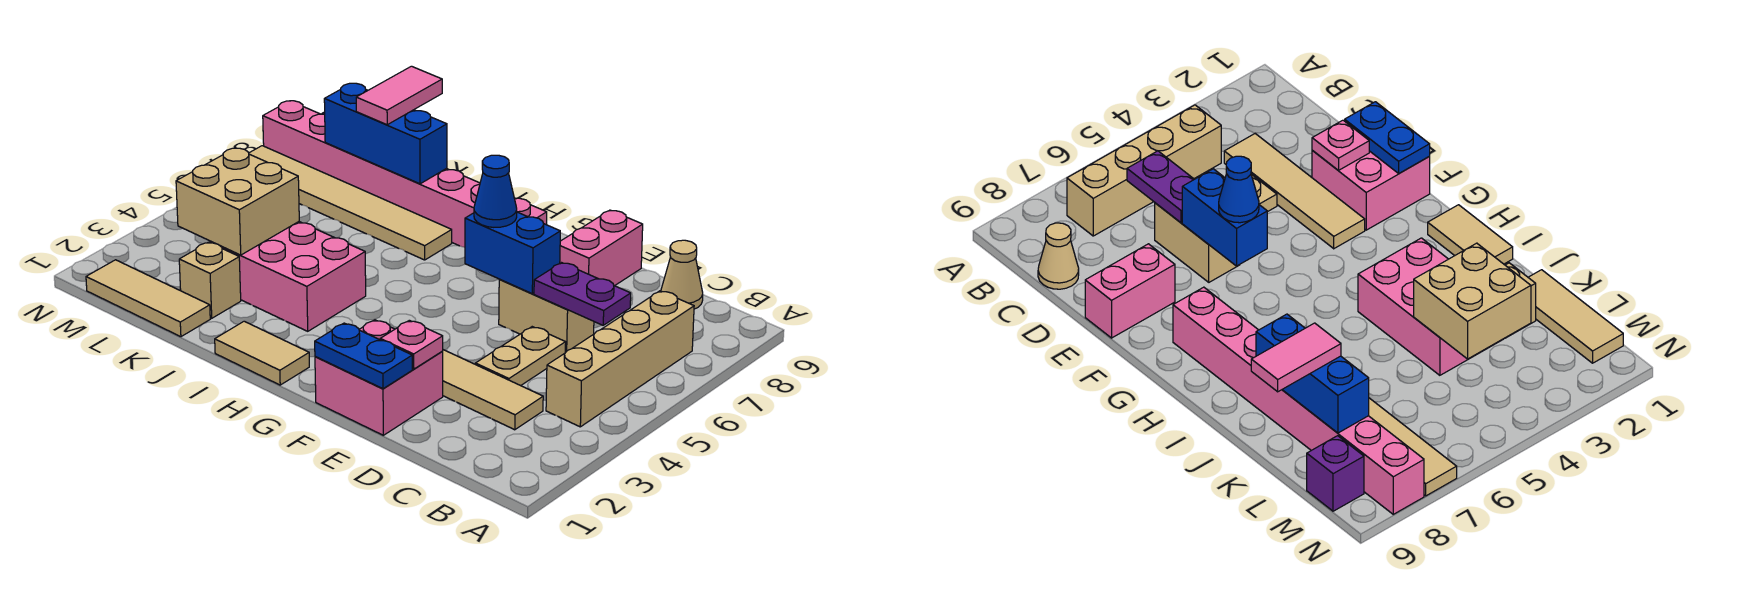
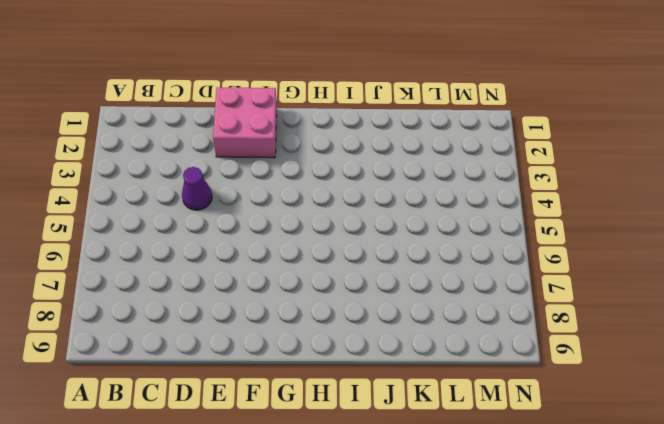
purple 1x1 cone [182,167,212,210] -> tan 1x2 plate [475,327,566,386]
none -> tan 1x4 brick [546,291,694,427]
none -> tan 1x4 tile [442,350,543,430]
none -> tan 1x1 cone [661,240,703,309]

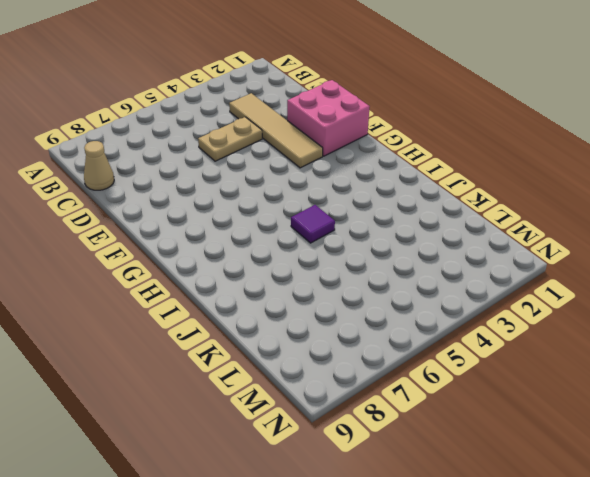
purple 1x1 tile [291,205,335,243] -> none
none -> tan 1x4 brick [546,291,694,427]
none -> tan 1x2 brick [499,280,594,353]
none -> pink 1x2 brick [560,210,643,286]

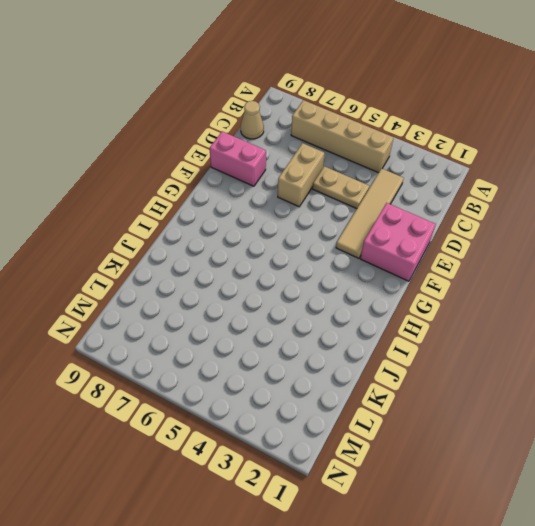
none -> pink 1x8 brick [263,101,547,247]
none -> tan 1x2 tile [215,321,309,385]
none -> pink 2x3 brick [210,222,366,331]

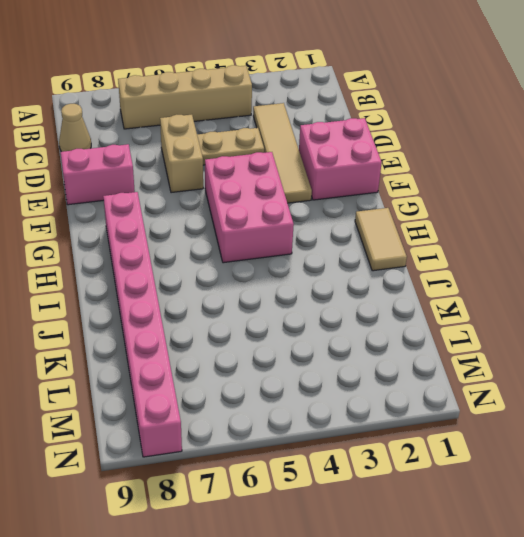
pink 2x3 brick [205,152,294,263] -> pink 2x3 brick moved to [210,222,366,331]
none -> tan 1x6 tile [249,146,452,260]
none -> tan 1x3 tile [86,260,210,337]
none -> tan 1x1 brick [179,242,241,318]

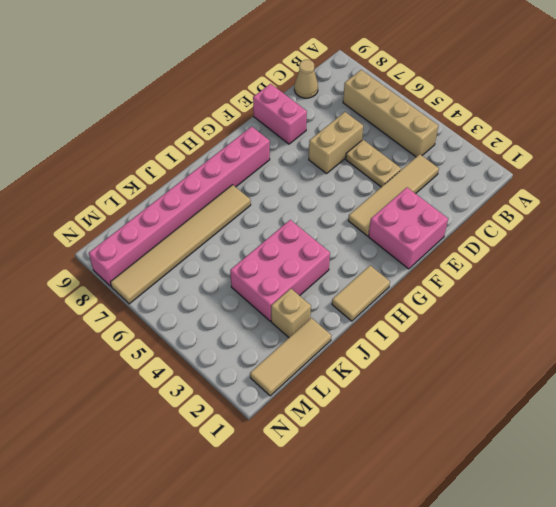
none -> purple 1x1 brick [1307,436,1364,511]
none -> purple 1x2 plate [534,263,631,325]
none -> blue 1x2 plate [315,323,412,389]

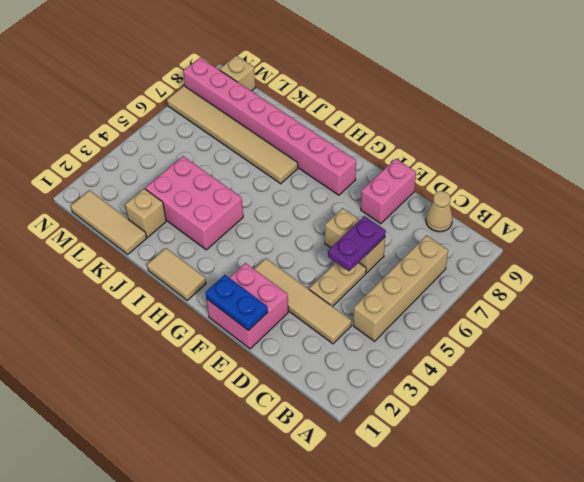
purple 1x2 plate [328,216,386,271] -> purple 1x2 plate turned to [534,263,631,325]
tan 1x1 brick [220,55,256,91] -> purple 1x1 brick [1307,436,1364,511]
none -> pink 1x1 plate [380,320,443,369]
none -> blue 1x2 brick [465,212,560,294]
none -> blue 1x3 brick [324,83,447,184]

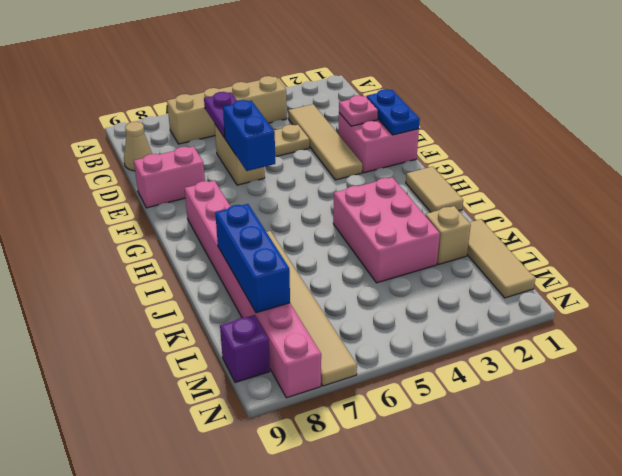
none -> tan 2x2 brick [176,148,299,255]
none -> blue 1x1 cone [474,155,517,227]
none -> pink 1x2 tile [356,66,442,125]

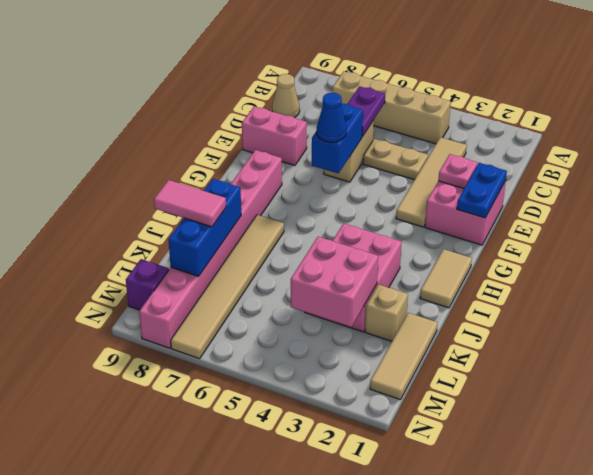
pink 2x2 brick [291,237,378,327] -> tan 2x2 brick [176,148,299,255]

